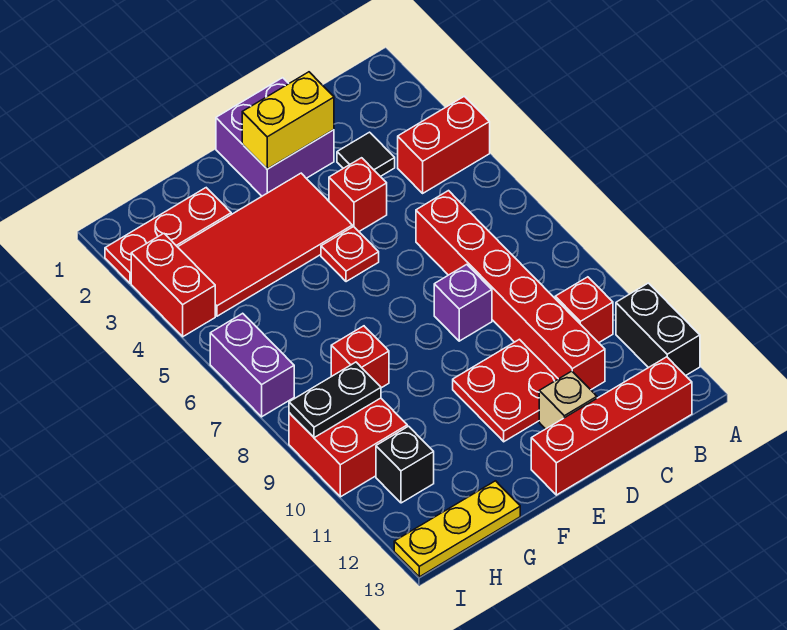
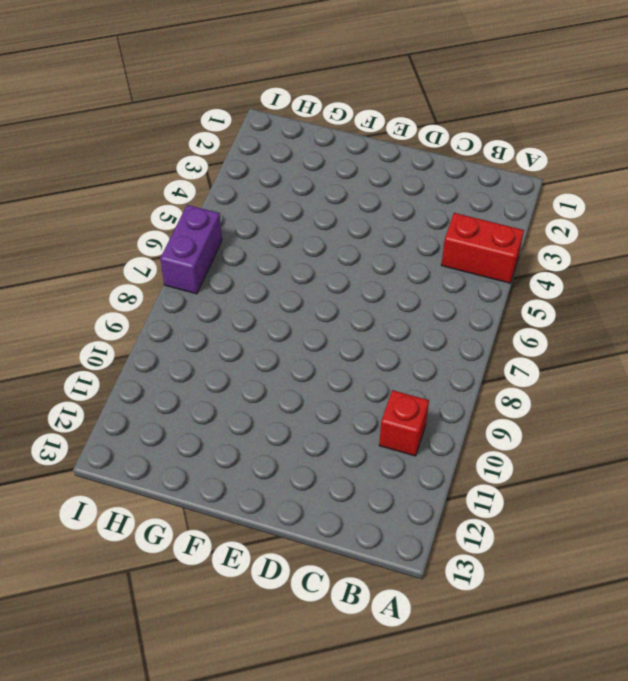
none -> black 1x2 brick [616,283,700,376]
none -> red 1x4 brick [531,357,692,495]
none -> black 1x1 tile [337,132,395,177]

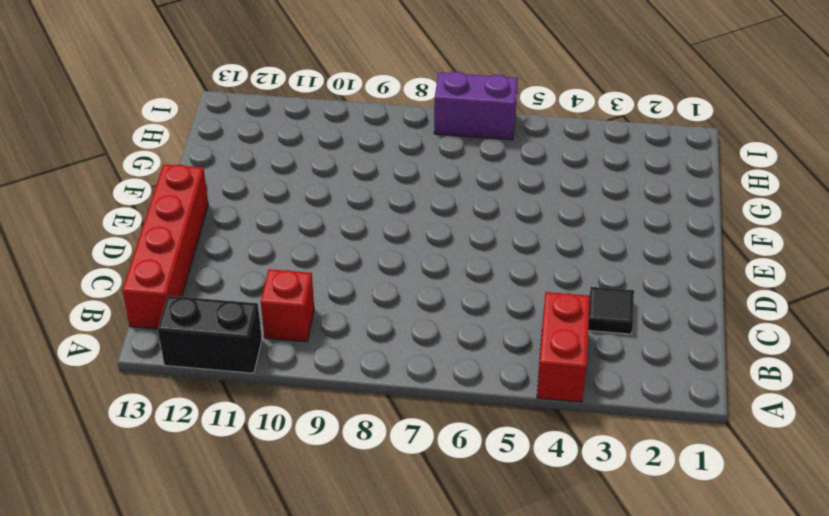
none -> red 1x6 brick [416,191,605,390]
none -> purple 2x2 brick [216,78,334,196]
none -> red 1x1 brick [329,158,387,231]

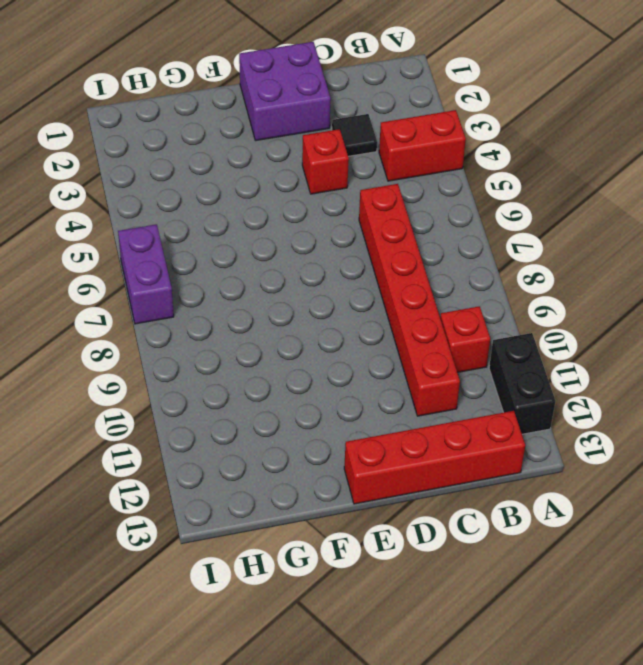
none -> purple 1x1 brick [434,264,492,341]
none -> red 2x2 plate [453,339,558,442]
none -> tan 1x1 brick [539,371,597,429]

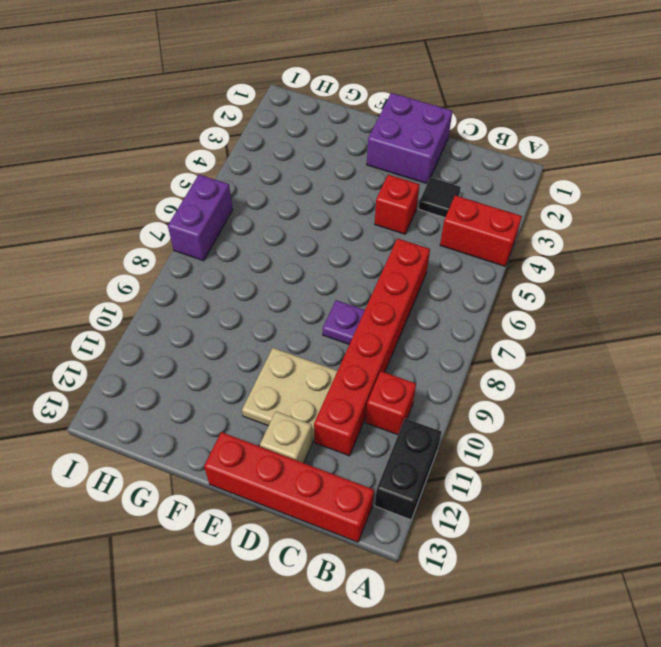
purple 1x1 plate [323,300,365,344] -> purple 1x1 brick [434,264,492,341]
tan 2x2 plate [242,348,337,442] -> red 2x2 plate [453,339,558,442]
none -> red 2x4 tile [178,173,352,316]
none -> red 1x1 plate [321,227,379,282]
none -> red 1x3 plate [105,188,231,283]

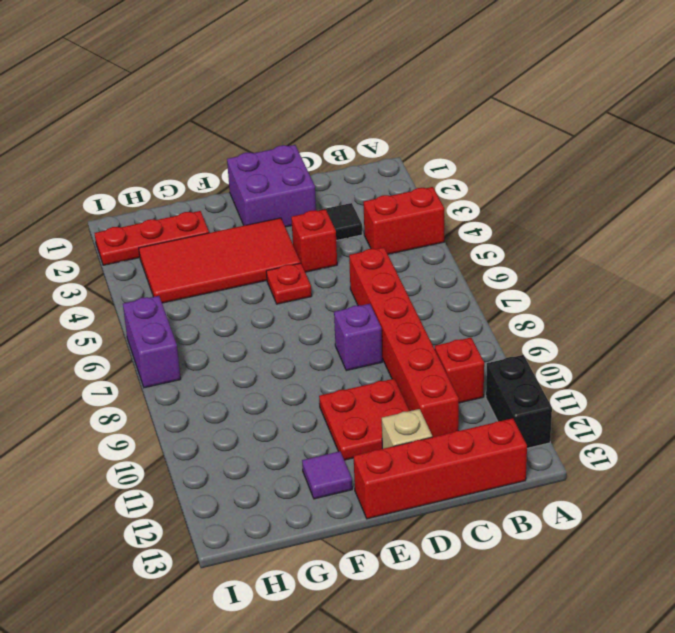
purple 1x1 tile [302,451,352,499] -> none
none -> red 1x1 brick [331,326,389,388]
none -> yellow 1x3 plate [394,481,520,577]
none -> red 2x2 brick [289,398,407,497]

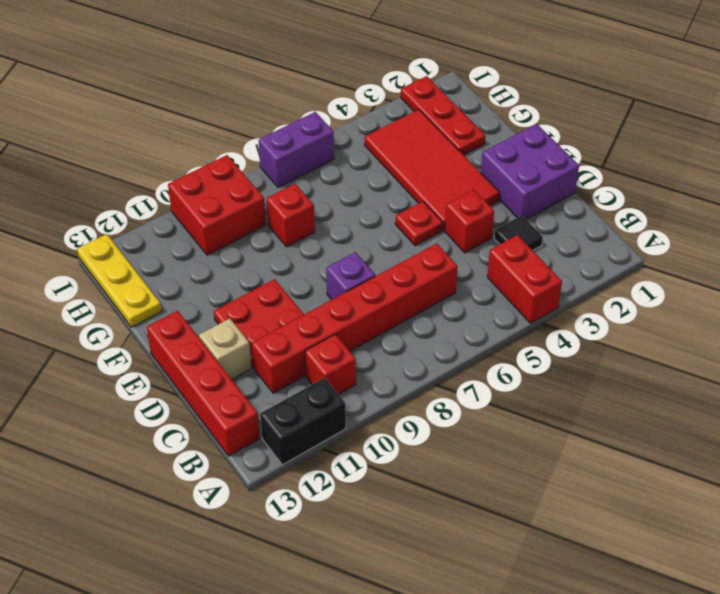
none -> black 1x1 brick [376,426,434,503]
none -> red 1x2 brick [131,234,215,337]
none -> yellow 1x2 brick [242,72,334,169]

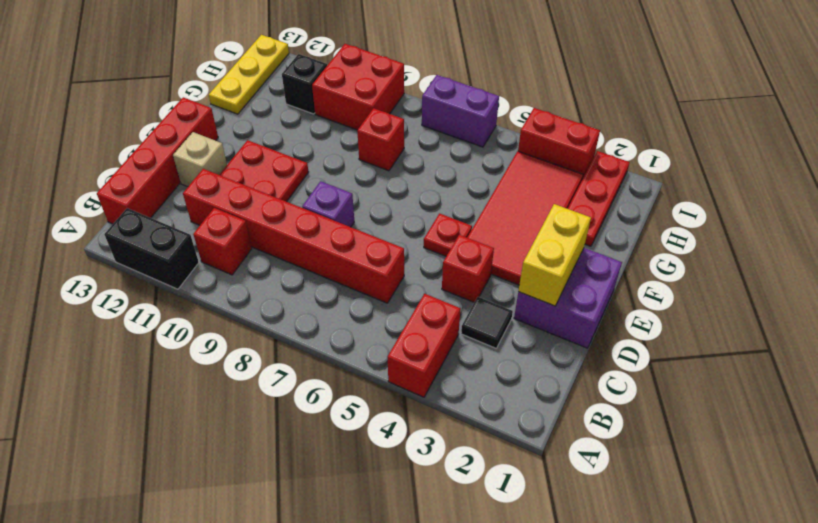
none -> black 1x2 plate [289,362,381,438]

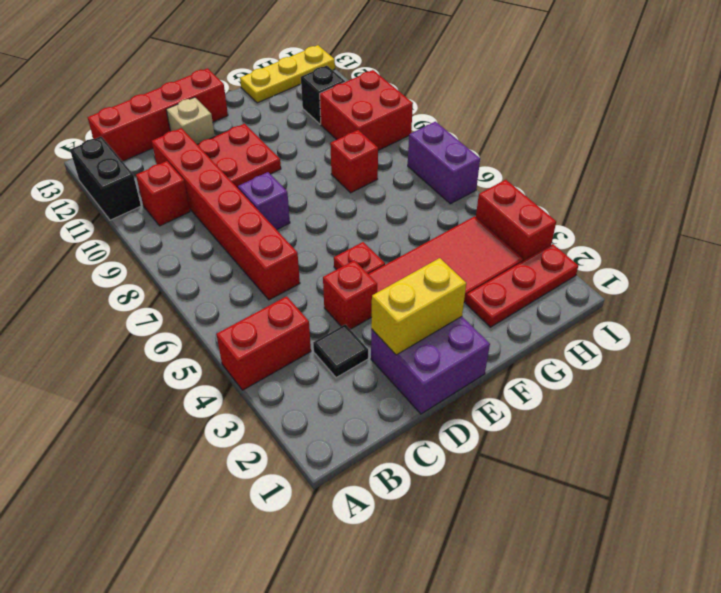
none -> black 1x2 plate [289,362,381,438]

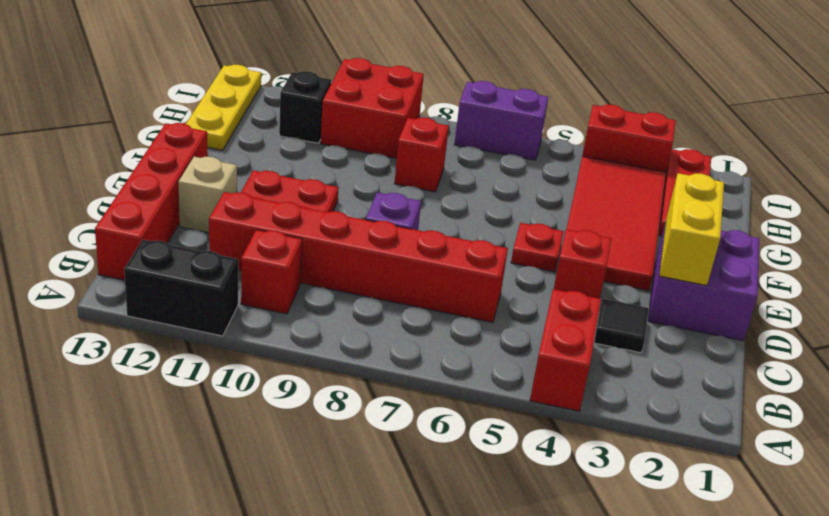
none -> black 1x2 plate [289,362,381,438]

